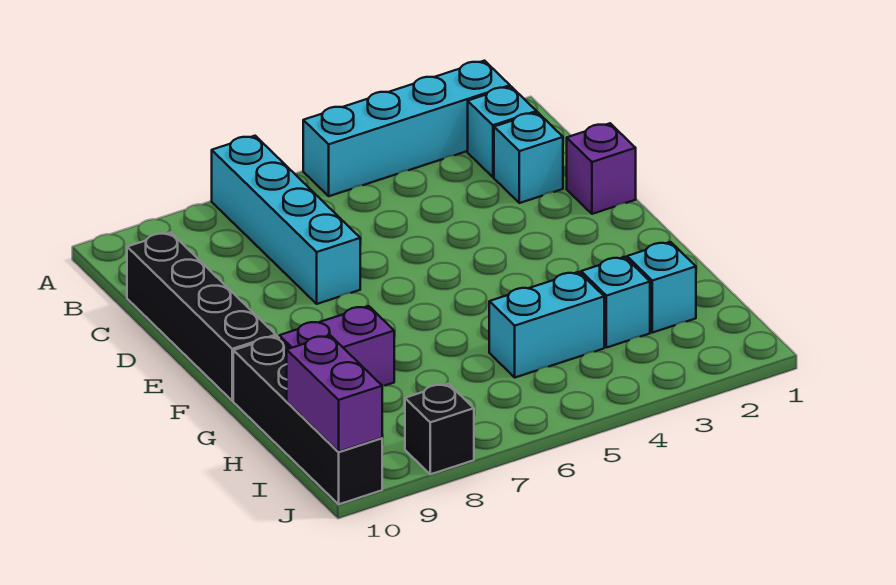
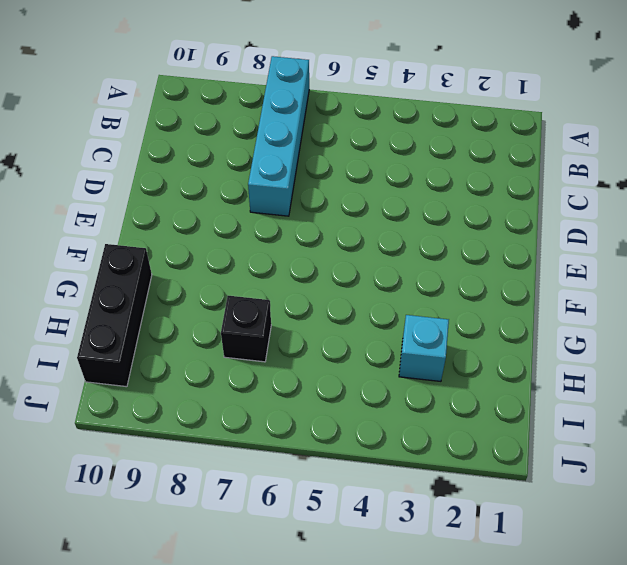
black 1x3 brick [77,244,152,387] -> black 1x4 brick [233,336,382,504]
black 1x1 brick [221,296,271,362] -> black 1x1 brick moved to [405,384,474,474]
none -> cyan 1x4 brick [303,61,510,196]
none -> cyan 1x1 brick [468,87,537,177]
none -> cyan 1x1 brick [494,112,563,203]

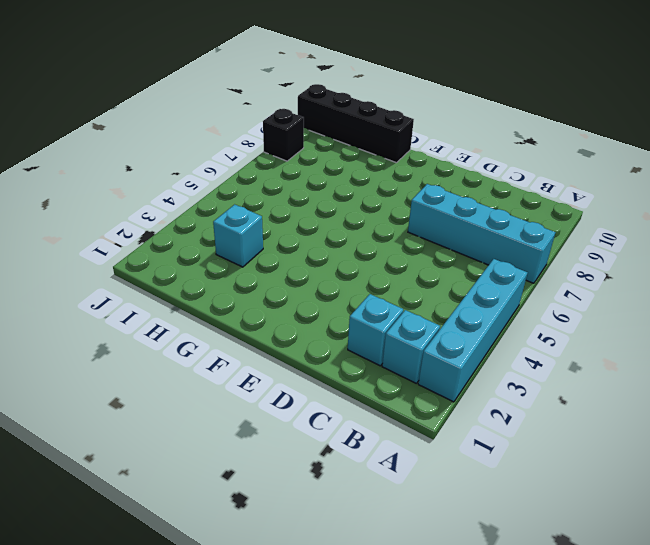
none -> black 1x4 brick [127,232,276,401]
none -> purple 1x1 brick [567,123,636,214]
none -> purple 1x2 brick [279,306,394,386]

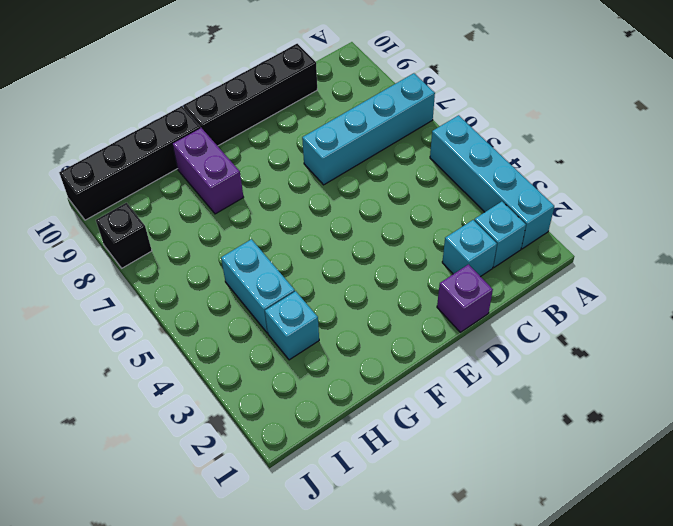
none -> cyan 1x1 brick [627,242,696,333]
none -> purple 1x2 brick [287,335,382,452]

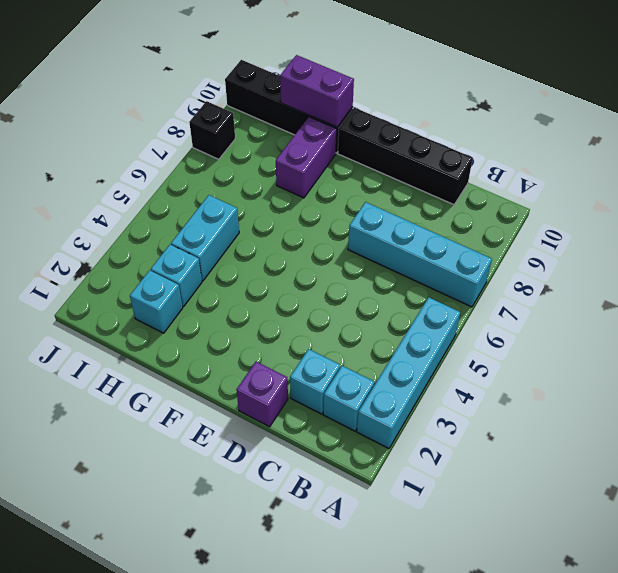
purple 1x2 brick [280,55,354,127] -> purple 1x2 brick moved to [287,335,382,452]

